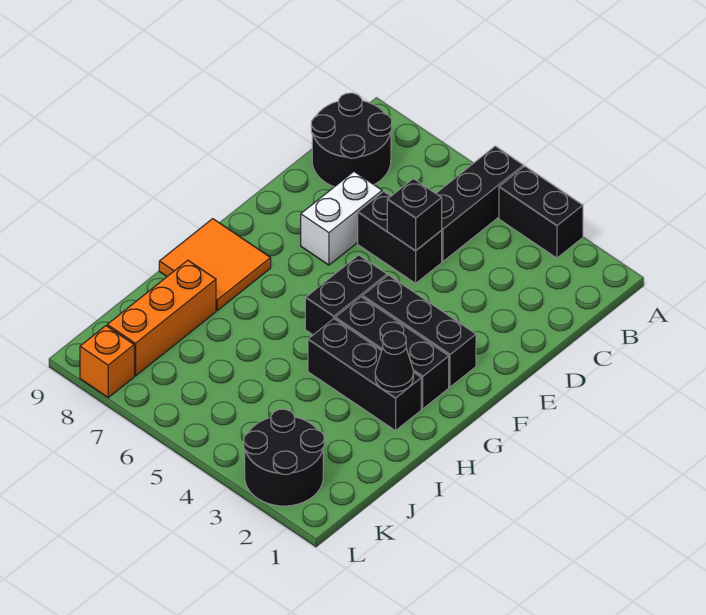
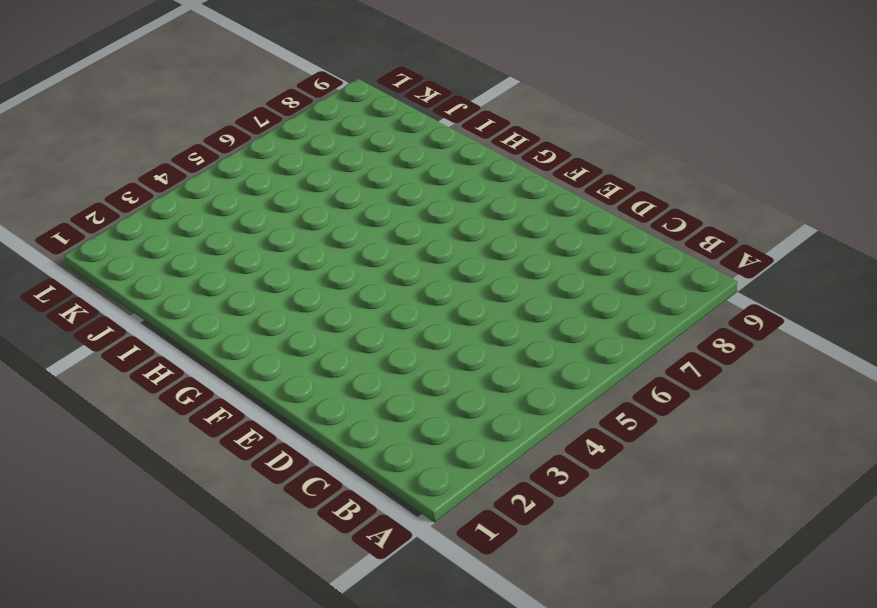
none -> black 1x2 brick [499,166,583,258]
none -> black 1x3 brick [436,146,523,262]
none -> black 2x2 round brick [311,93,392,187]

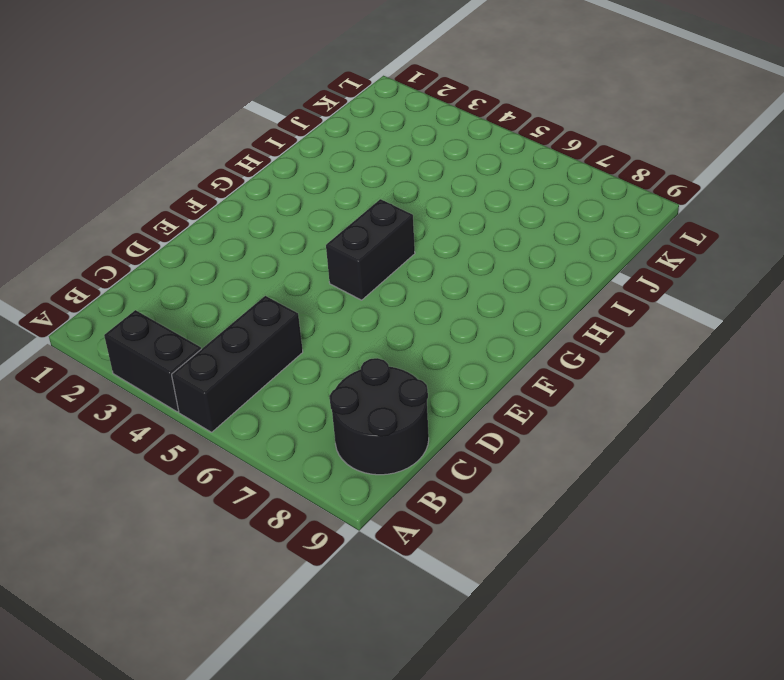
none -> black 1x2 brick [358,191,442,283]
none -> white 1x2 brick [301,172,382,265]
none -> black 1x3 brick [362,275,476,387]

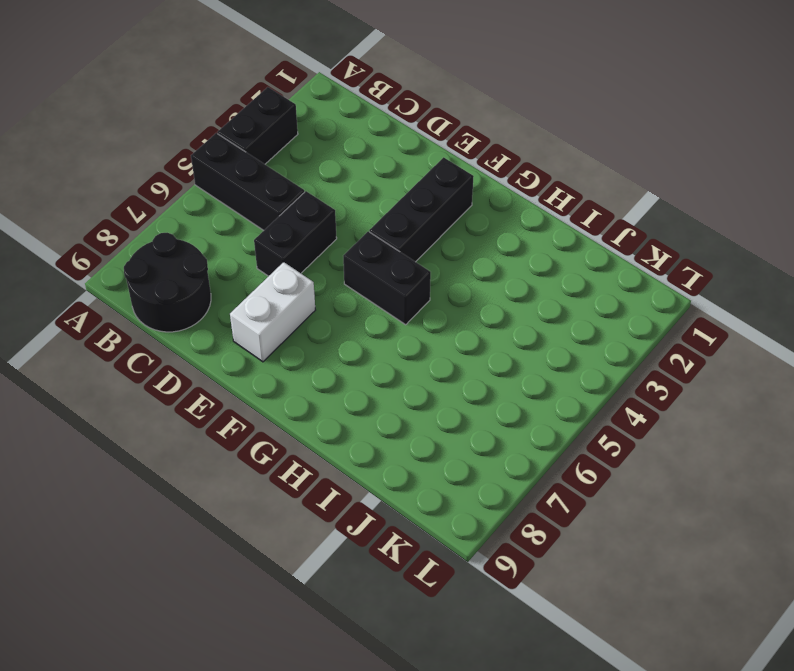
white 1x2 brick [230,262,315,362] -> white 1x2 brick turned to [301,172,382,265]
none -> black 1x3 brick [335,297,449,409]
none -> orange 2x2 tile [159,219,271,310]
none -> black 1x3 brick [308,319,421,431]

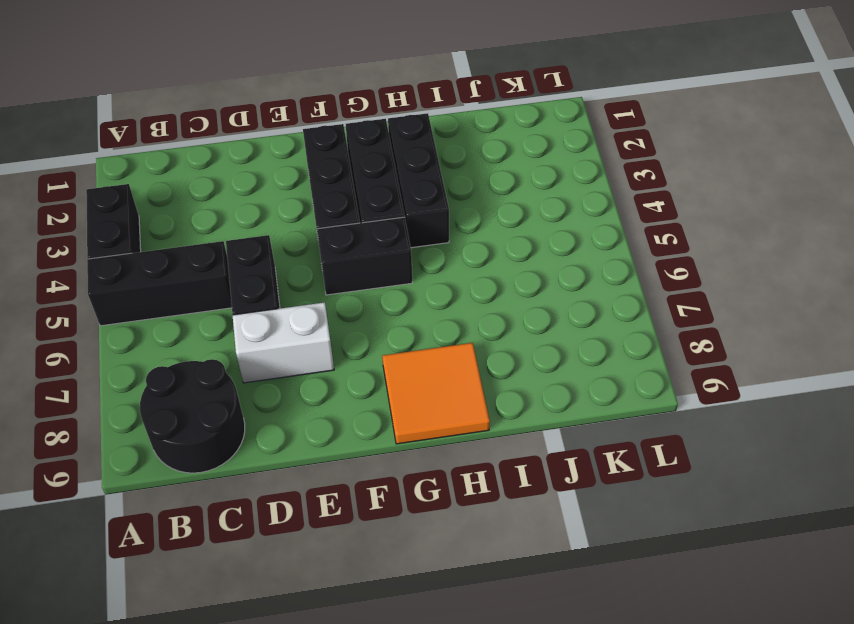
none -> orange 1x3 brick [107,260,216,376]
none -> black 2x2 round brick [244,409,324,506]
none -> orange 1x1 brick [80,326,134,397]

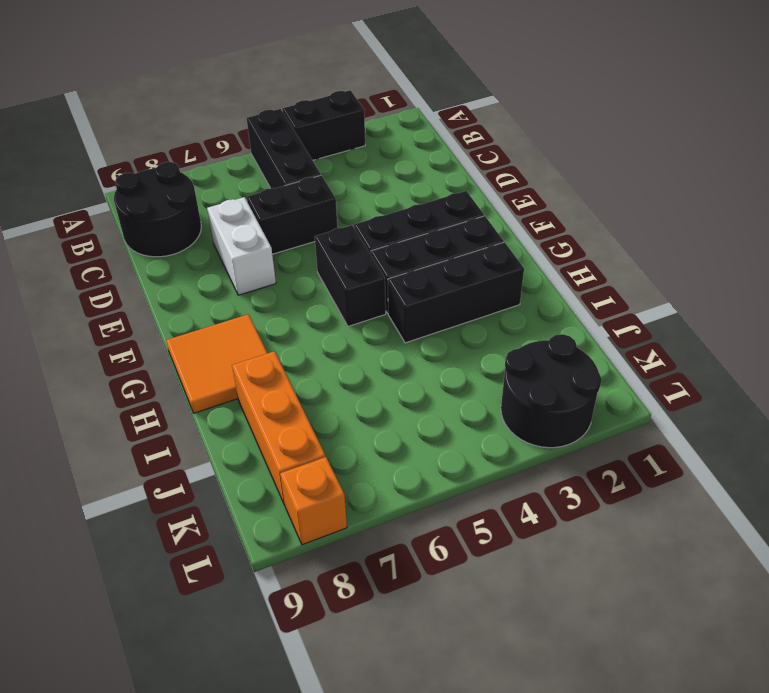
none -> black 1x1 brick [387,179,442,251]
none -> black 1x1 cone [375,331,413,392]

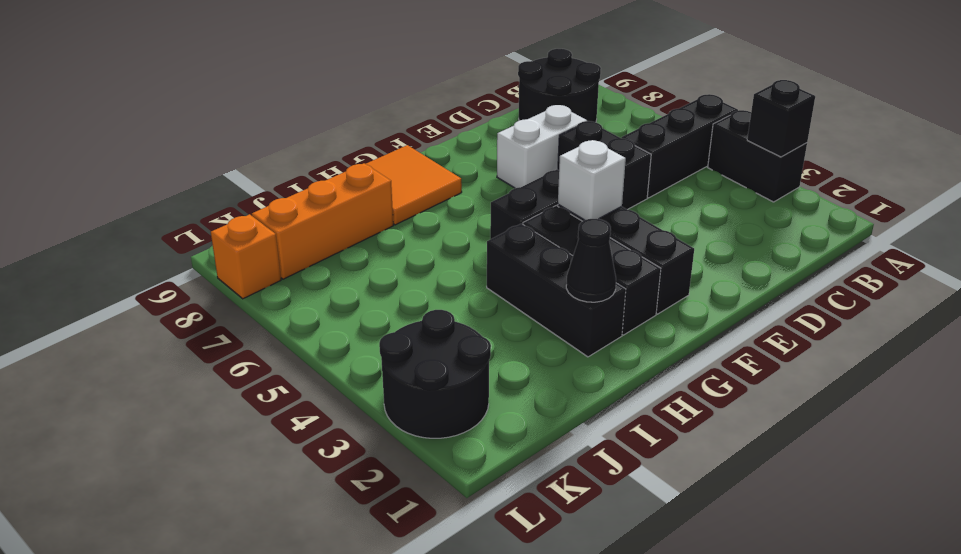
black 1x1 brick [747,80,815,157] -> black 1x1 brick moved to [387,179,442,251]
white 1x1 brick [558,140,626,220] -> none

